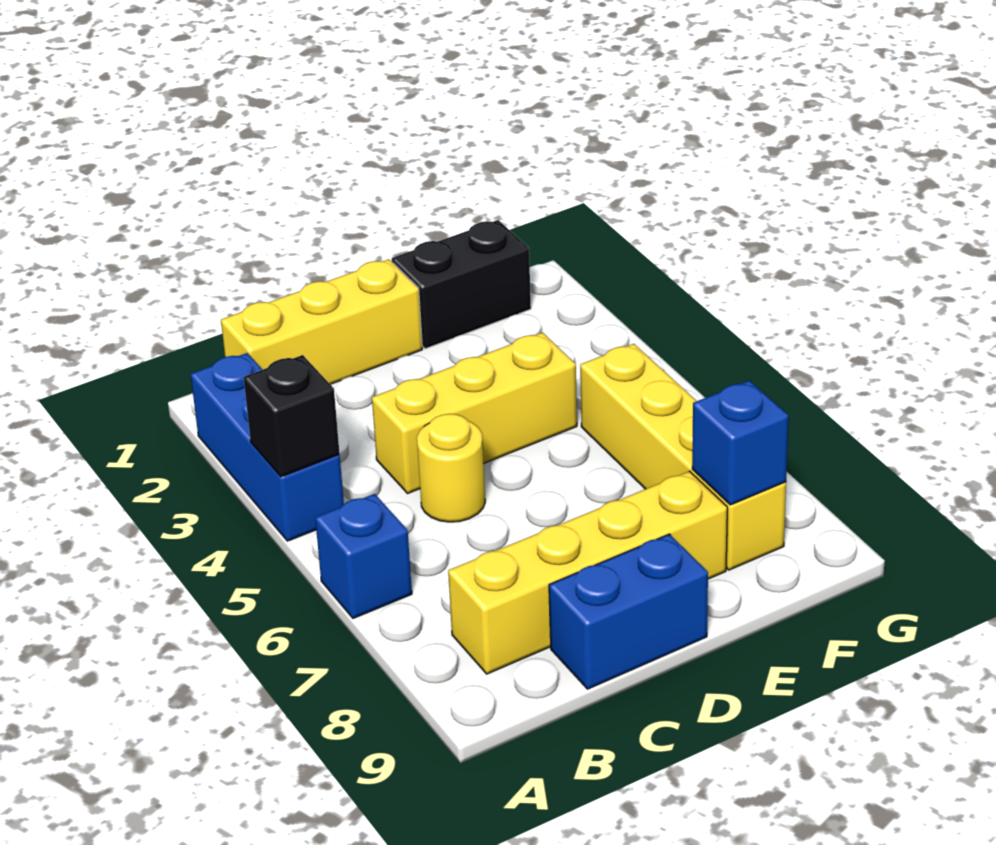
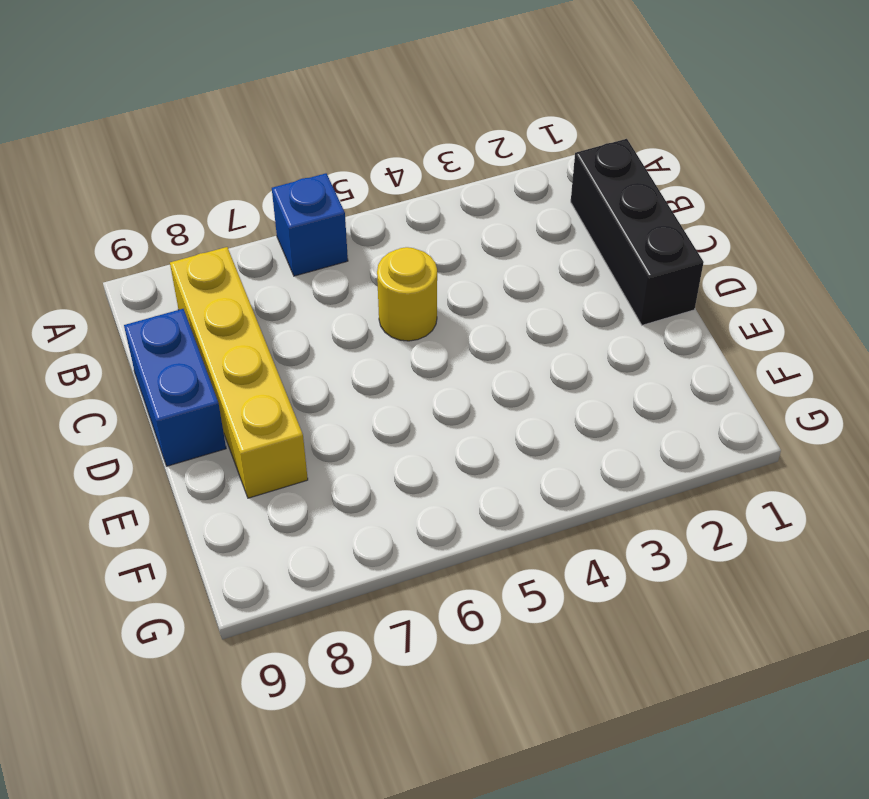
black 1x3 brick [571,139,704,325] -> yellow 1x3 brick [221,259,422,384]
none -> blue 1x3 brick [191,353,344,541]
none -> yellow 1x3 brick [372,332,577,493]

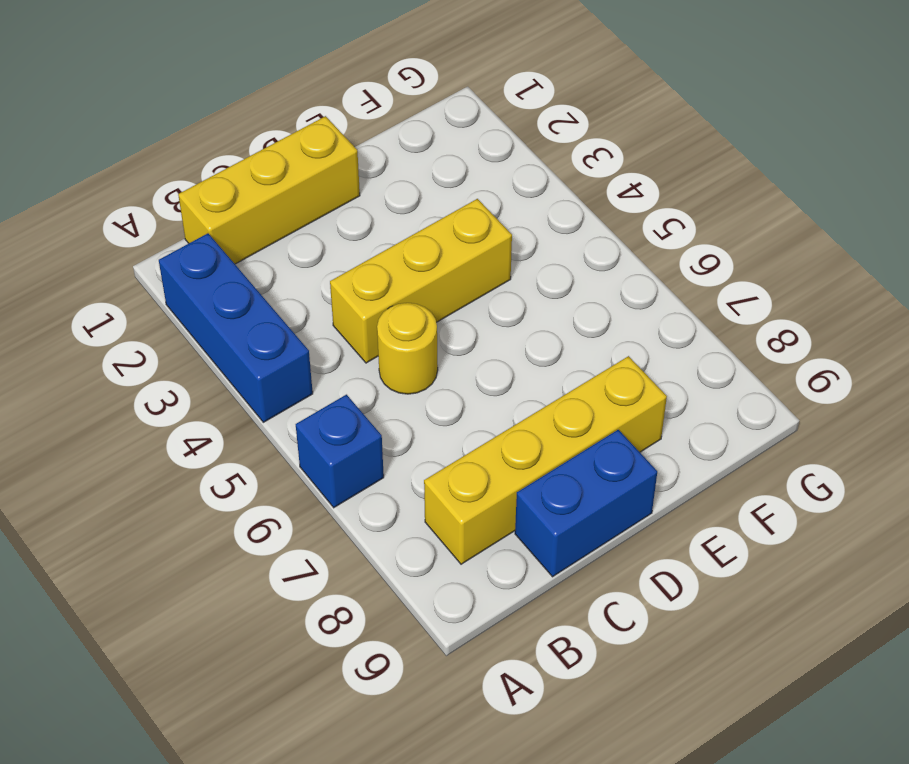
none -> black 1x2 brick [392,220,531,349]
none -> yellow 1x4 brick [580,344,786,570]

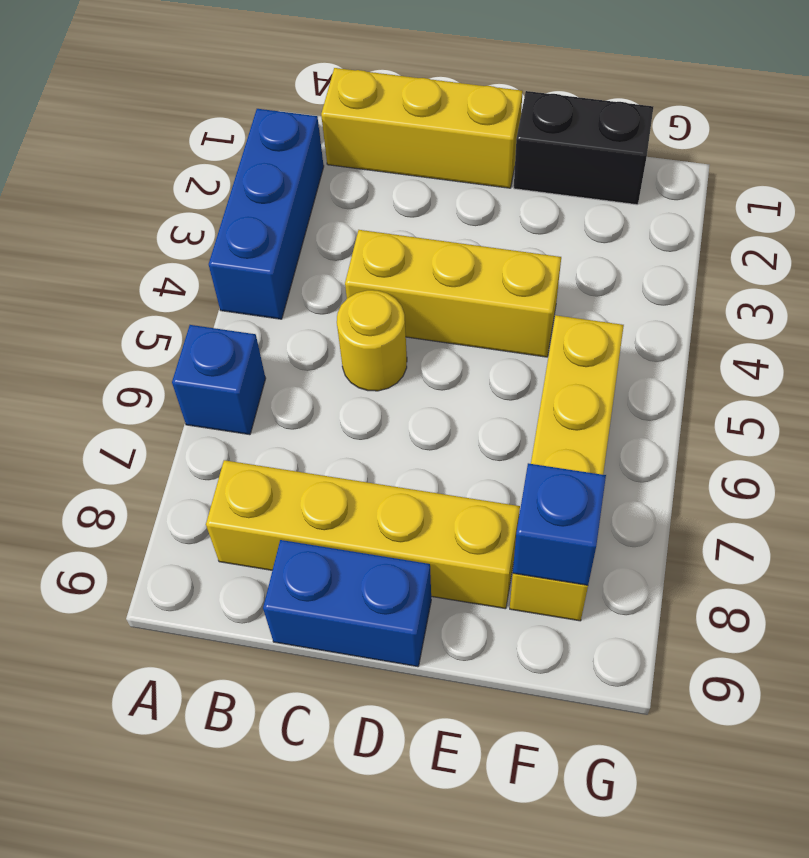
none -> black 1x1 brick [244,355,340,477]

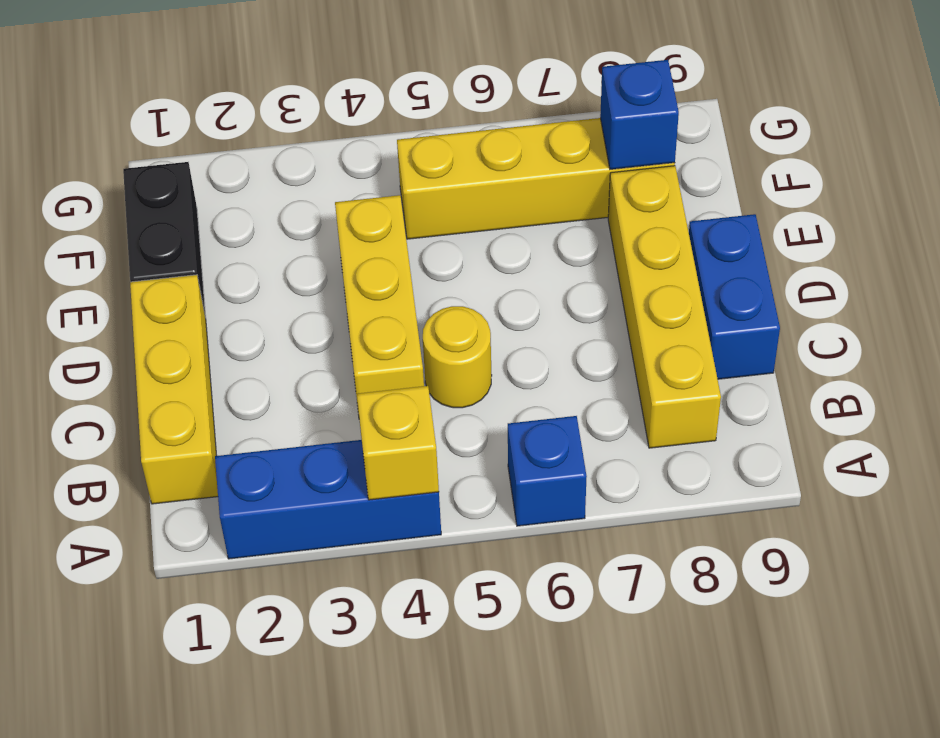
yellow 1x1 brick [357,386,439,500] -> black 1x1 brick [244,355,340,477]

